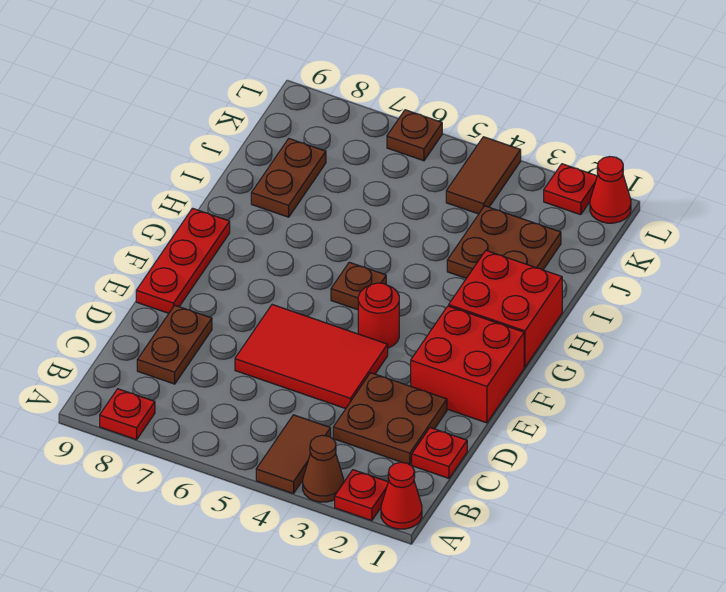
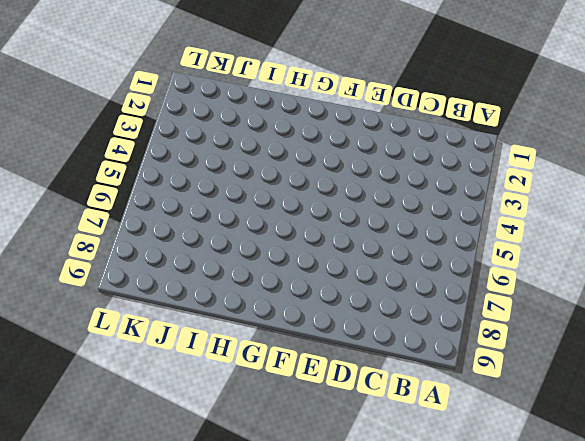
none -> red 1x1 cone [381,462,422,529]
none -> red 1x1 plate [335,470,388,521]
none -> brown 1x1 cone [303,435,344,502]

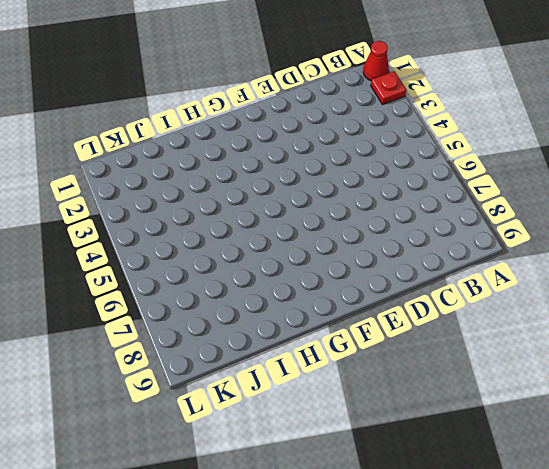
none -> brown 1x1 cone [303,435,344,502]
none -> brown 1x2 tile [256,415,331,494]
none -> red 1x1 plate [100,389,155,440]

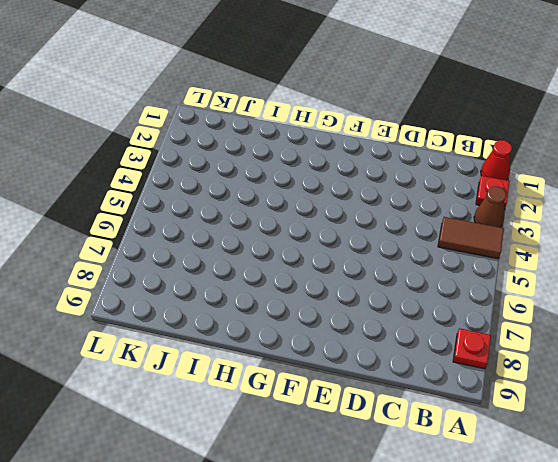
none -> red 1x1 plate [412,428,467,478]
none -> brown 2x2 plate [333,373,447,465]
none -> brown 1x2 plate [137,305,212,384]

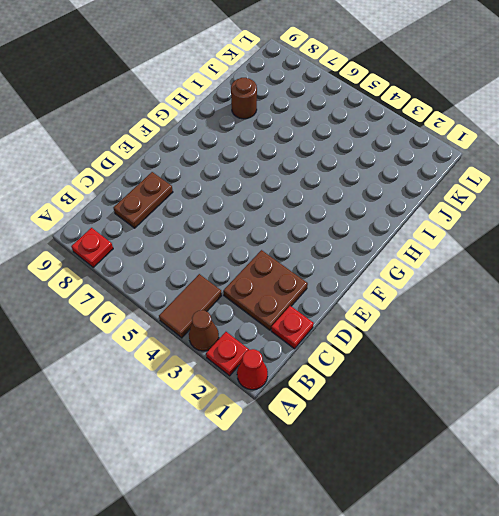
brown 1x1 round brick [231,78,257,119] -> brown 1x2 plate [251,139,326,217]
none -> red 2x3 tile [235,305,388,409]
none -> red 2x2 brick [411,306,524,423]
none -> red 1x3 plate [136,208,230,313]

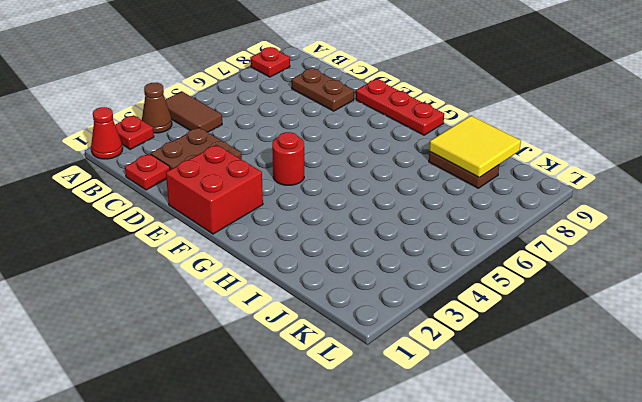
yellow 2x2 tile [429,116,521,178] -> none
none -> red 2x3 tile [235,305,388,409]
none -> red 2x2 brick [449,251,562,367]
none -> brown 1x1 plate [331,262,386,310]

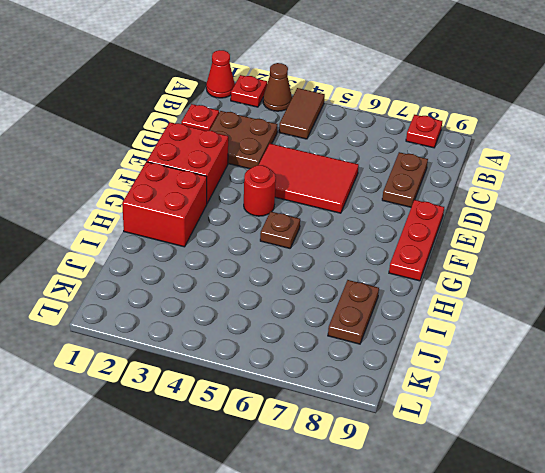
none -> brown 2x2 plate [447,206,561,278]
none -> brown 1x2 tile [446,137,521,214]
none -> red 1x1 cone [590,157,631,223]

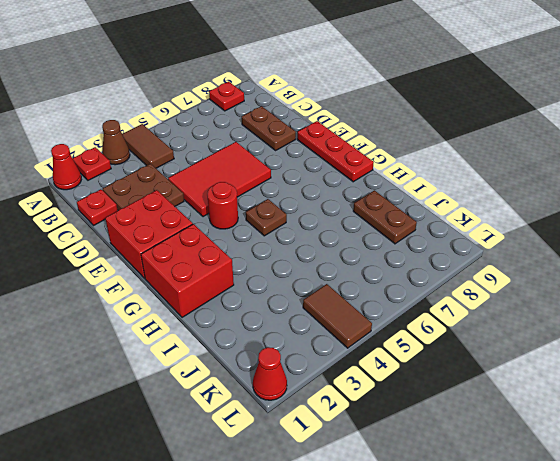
none -> brown 2x2 plate [447,206,561,278]
none -> red 1x1 plate [544,164,597,215]
none -> brown 1x1 plate [387,110,442,161]

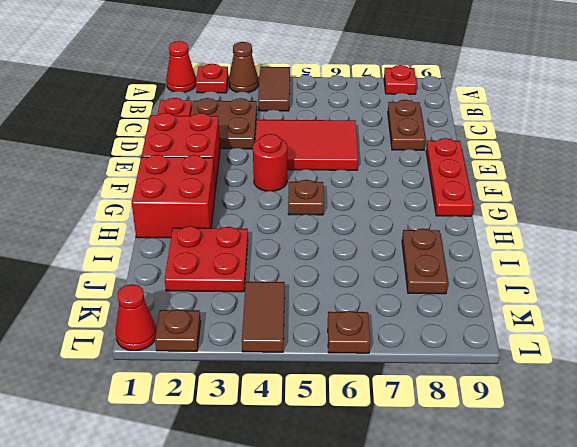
red 2x2 plate [165,226,248,292] -> brown 2x2 plate [447,206,561,278]
brown 1x1 plate [155,309,201,351] -> red 1x1 plate [544,164,597,215]

